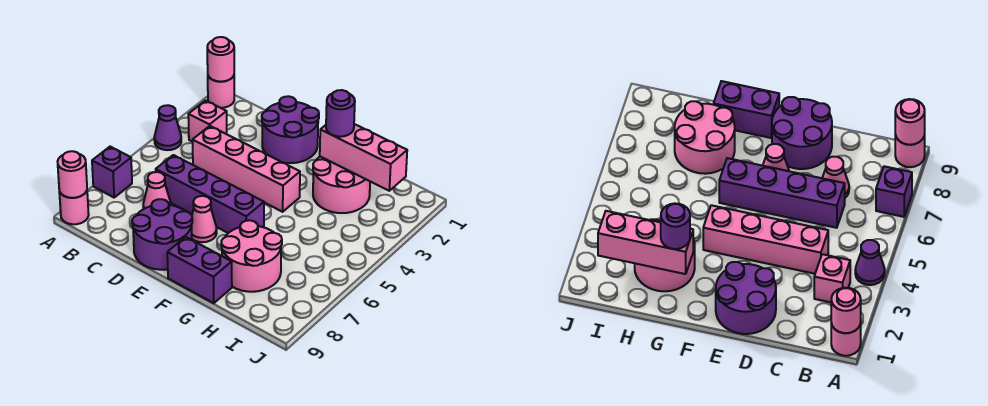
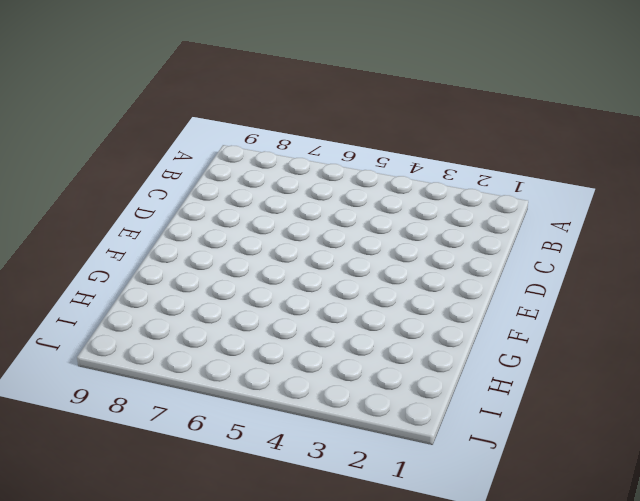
none -> pink 1x1 round brick [208,76,234,108]
none -> purple 1x1 cone [154,105,181,150]
none -> purple 1x1 brick [92,147,132,197]

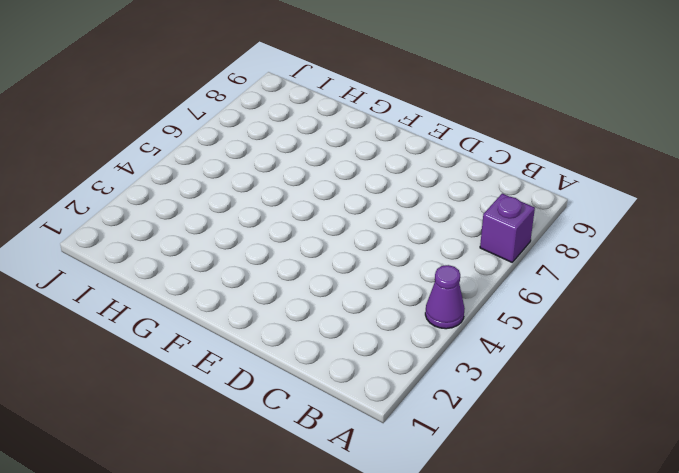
none -> pink 1x1 round brick [208,76,234,108]
none -> pink 1x1 round brick [59,191,89,224]
none -> pink 1x1 brick [188,101,227,142]

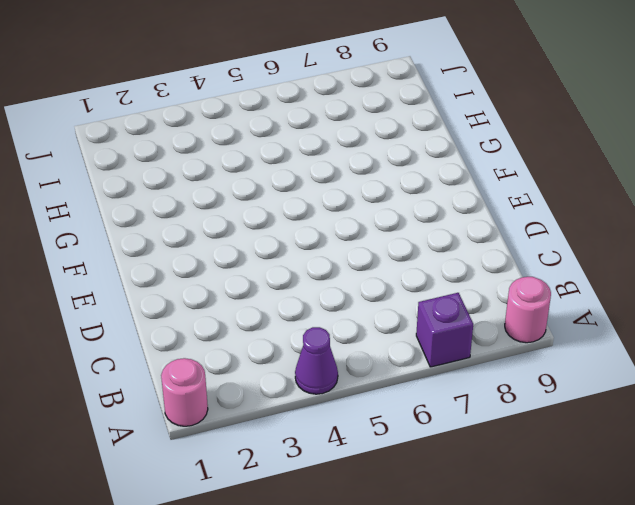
none -> pink 1x1 brick [188,101,227,142]
none -> pink 1x4 brick [193,126,300,212]
none -> purple 1x4 brick [156,155,264,233]

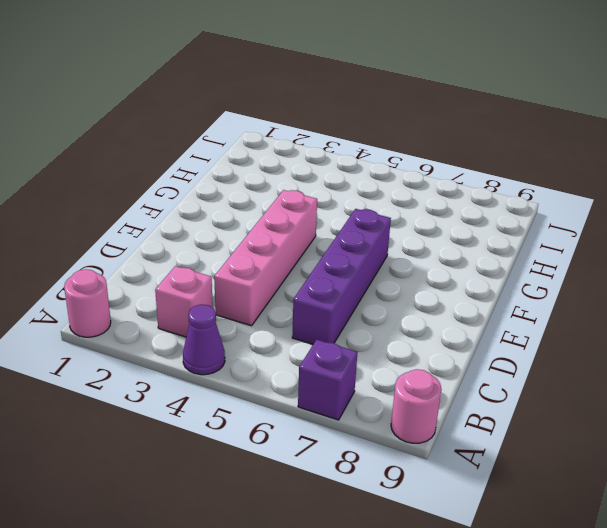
none -> pink 1x1 cone [143,172,171,209]
none -> purple 2x2 round brick [262,96,319,163]
none -> purple 2x2 round brick [132,199,192,270]

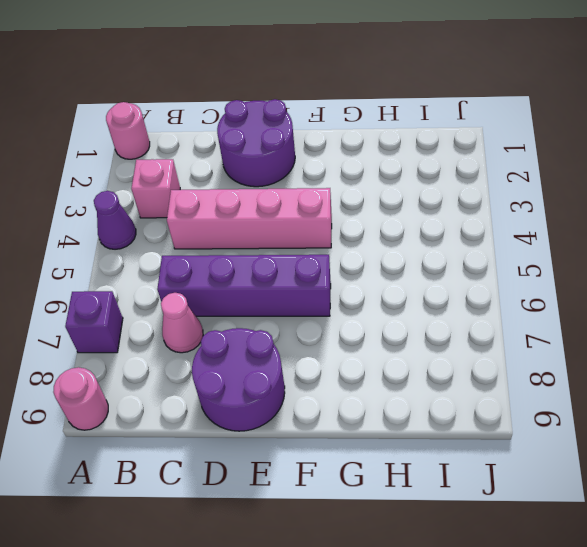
none -> pink 1x1 cone [192,196,217,242]
none -> purple 1x2 brick [167,237,232,303]
none -> pink 2x2 round brick [313,157,370,213]

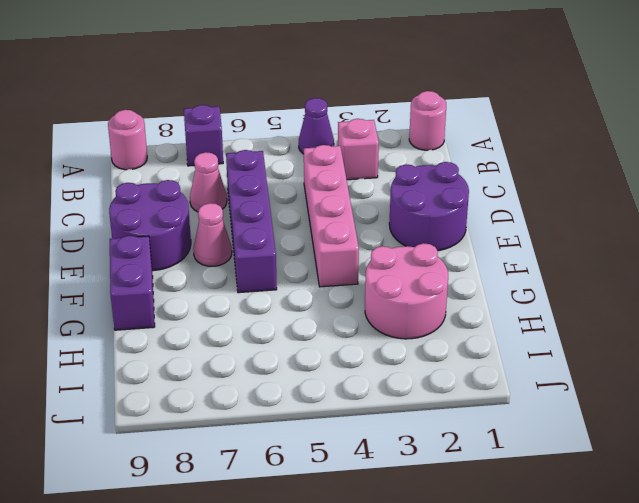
none -> pink 2x2 round brick [221,220,282,292]
none -> pink 1x1 round brick [207,37,234,82]
none -> pink 1x1 round brick [58,151,87,198]

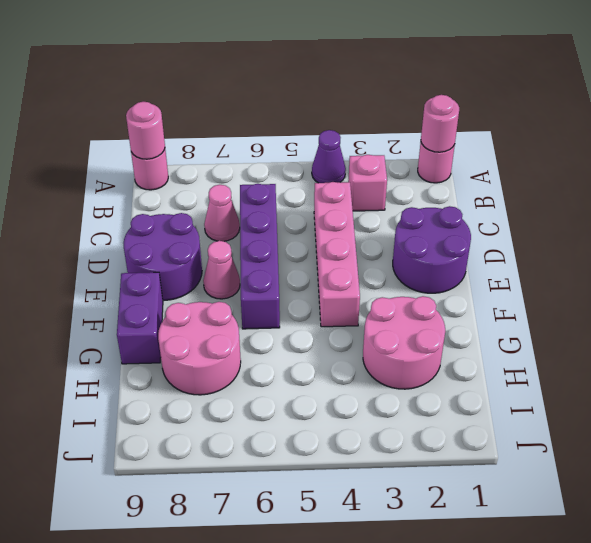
none -> purple 1x1 brick [92,147,132,197]
none -> pink 1x3 brick [320,124,407,191]
none -> purple 1x1 round brick [326,90,355,137]

